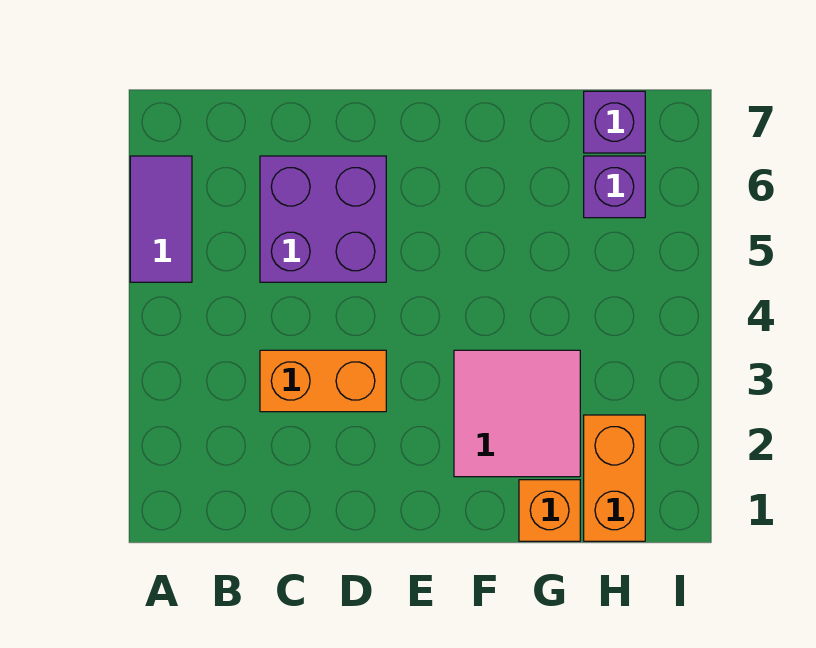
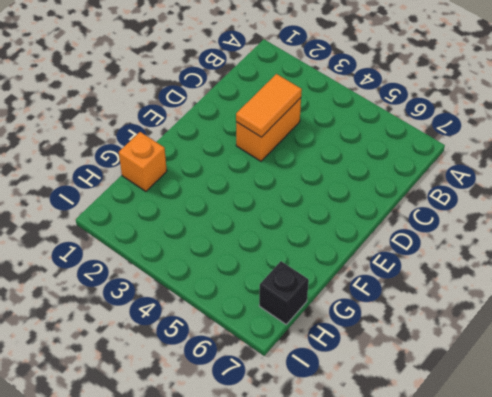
orange 1x2 tile [236,74,302,137] -> none
black 1x1 brick [259,261,309,324] -> purple 1x1 brick [584,91,645,153]
none -> purple 1x2 tile [130,156,192,282]
none -> purple 2x2 brick [260,156,386,282]

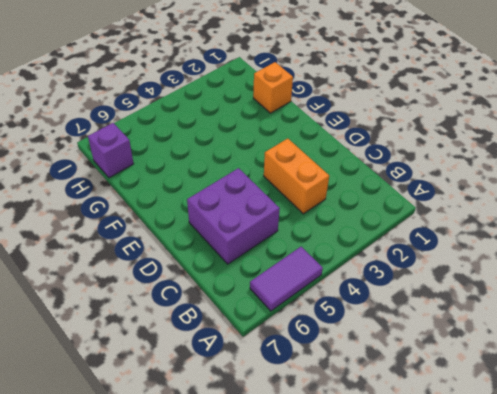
none -> pink 2x2 tile [454,350,580,477]
none -> orange 1x2 brick [584,415,645,541]

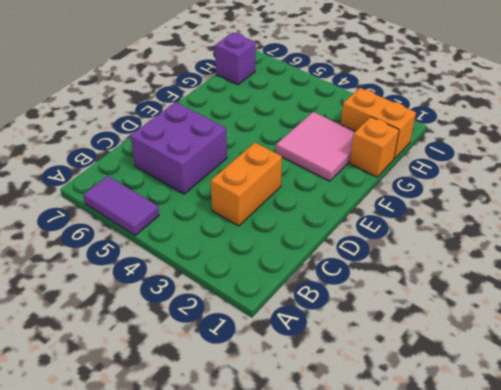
none -> purple 1x1 brick [584,156,645,218]

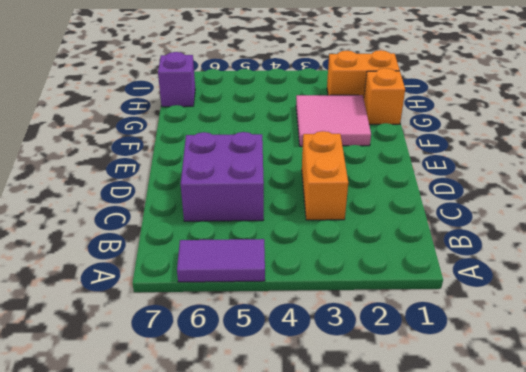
none -> purple 1x1 brick [584,156,645,218]

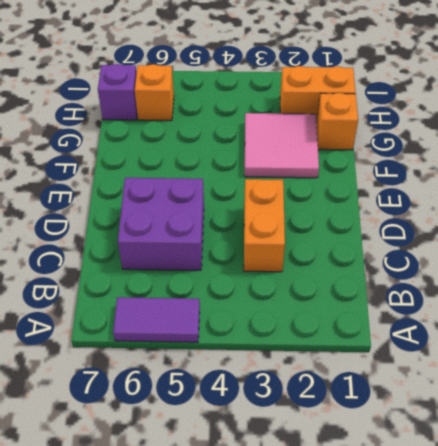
orange 1x1 brick [135,64,174,121] -> purple 1x1 brick [584,156,645,218]

